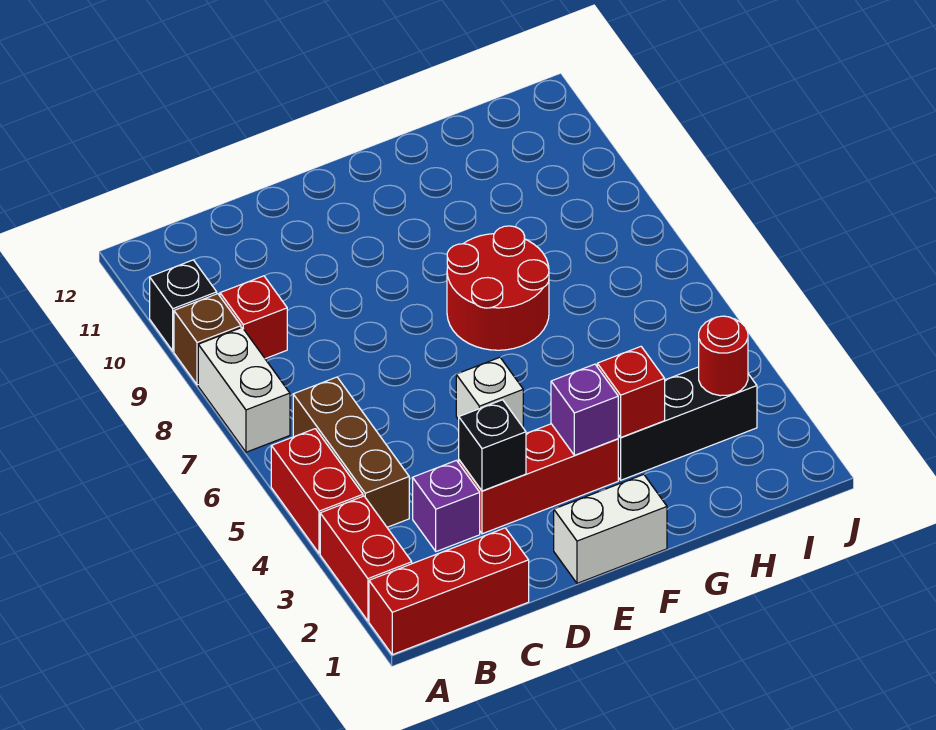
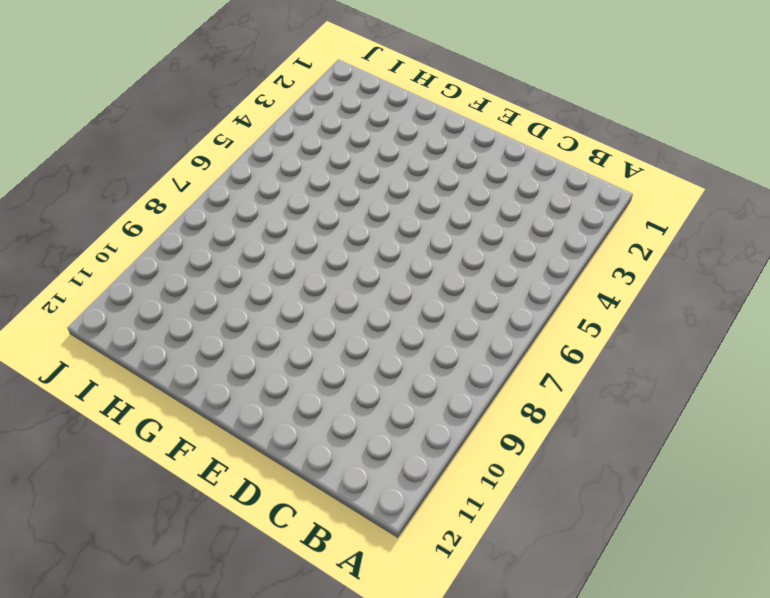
none -> red 1x3 brick [369,528,529,655]
none -> red 1x2 brick [320,496,412,621]
none -> red 1x2 brick [271,429,363,553]

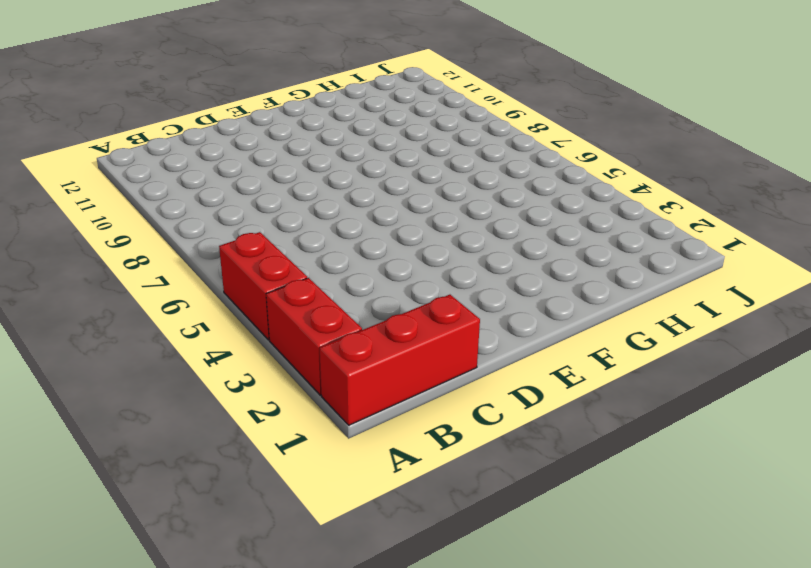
none -> white 1x2 brick [198,328,290,452]
none -> brown 1x1 brick [174,294,241,385]
none -> black 1x1 brick [150,260,217,351]

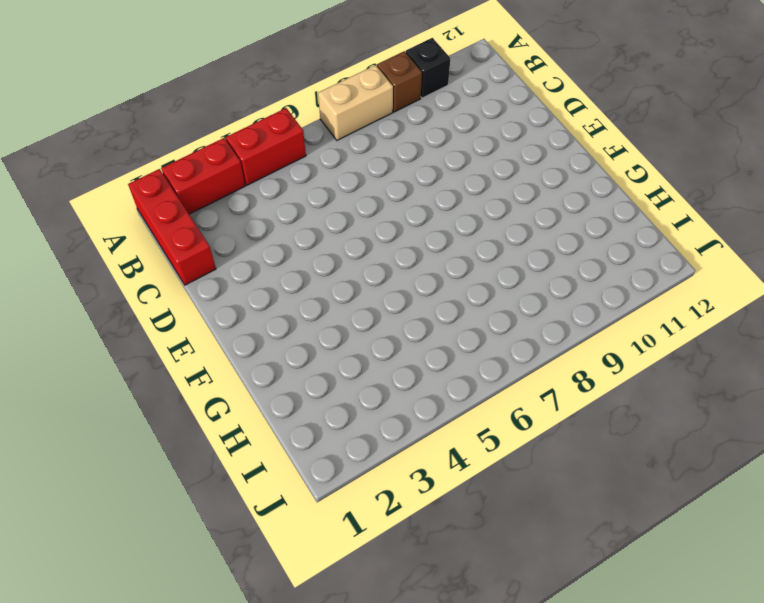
tan 1x2 brick [318,65,393,140] -> white 1x2 brick [198,328,290,452]
none -> brown 1x3 brick [293,377,409,527]
none -> red 1x1 brick [220,276,287,359]
none -> purple 1x1 brick [413,460,480,551]

